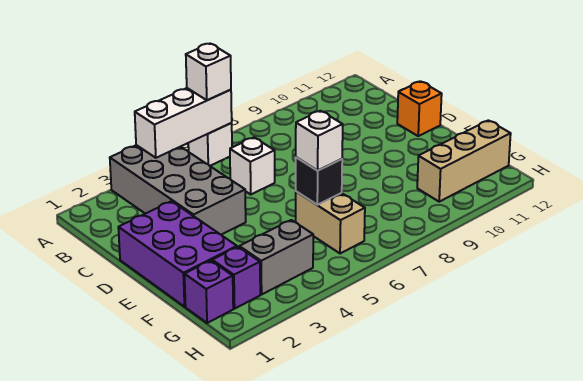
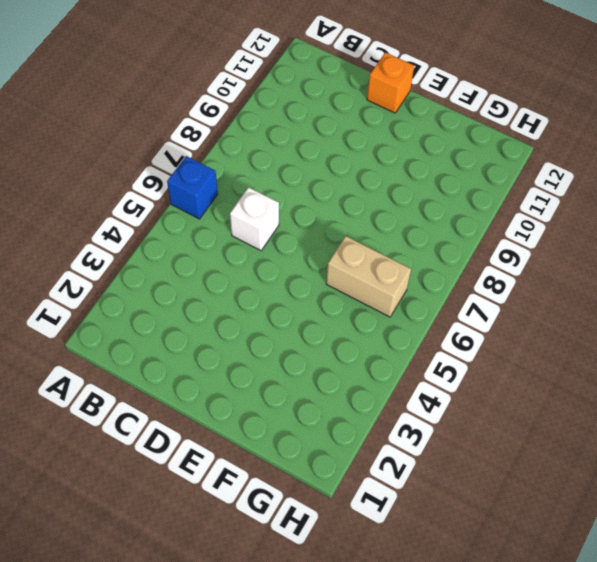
blue 1x1 brick [167,156,218,219] -> white 1x1 brick [188,123,232,166]
none -> grey 2x4 brick [110,145,246,235]
none -> purple 2x3 brick [118,201,237,307]
none -> purple 1x1 brick [185,261,233,323]

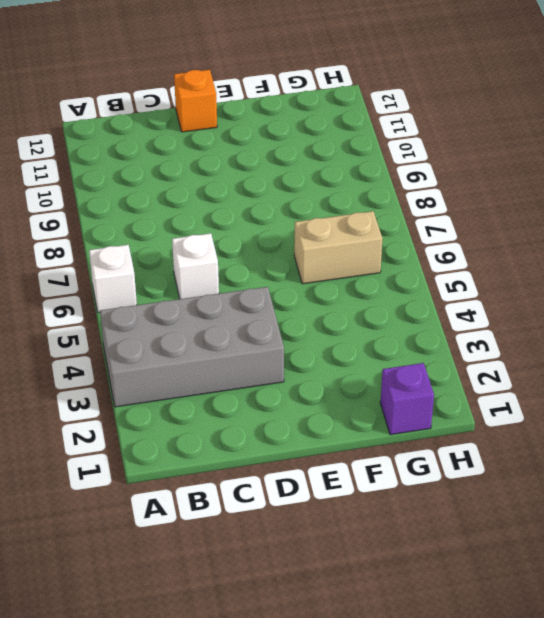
none -> purple 2x3 brick [118,201,237,307]
none -> purple 1x1 brick [212,247,260,309]
none -> grey 1x2 brick [239,220,313,294]

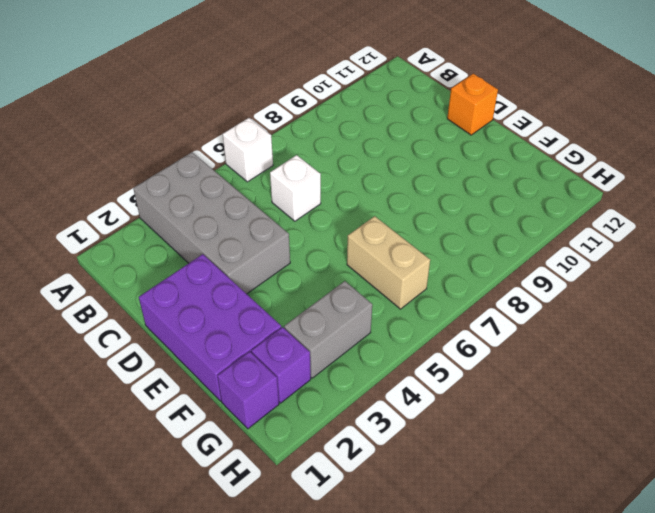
none -> tan 1x3 brick [417,120,511,202]
none -> white 1x3 brick [135,88,232,158]
none -> black 1x1 brick [296,157,342,205]

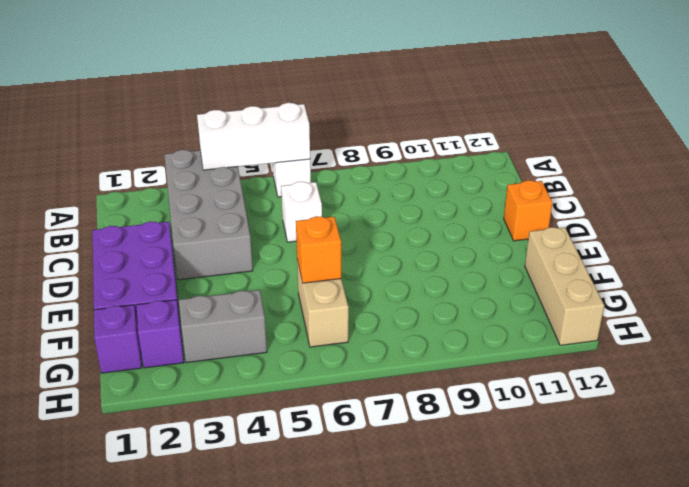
orange 1x1 brick [296,216,341,283] -> black 1x1 brick [296,157,342,205]
tan 1x3 brick [525,227,604,345] -> tan 1x3 brick turned to [417,120,511,202]
none -> white 1x1 brick [186,43,231,100]
none -> white 1x1 brick [296,111,343,171]

